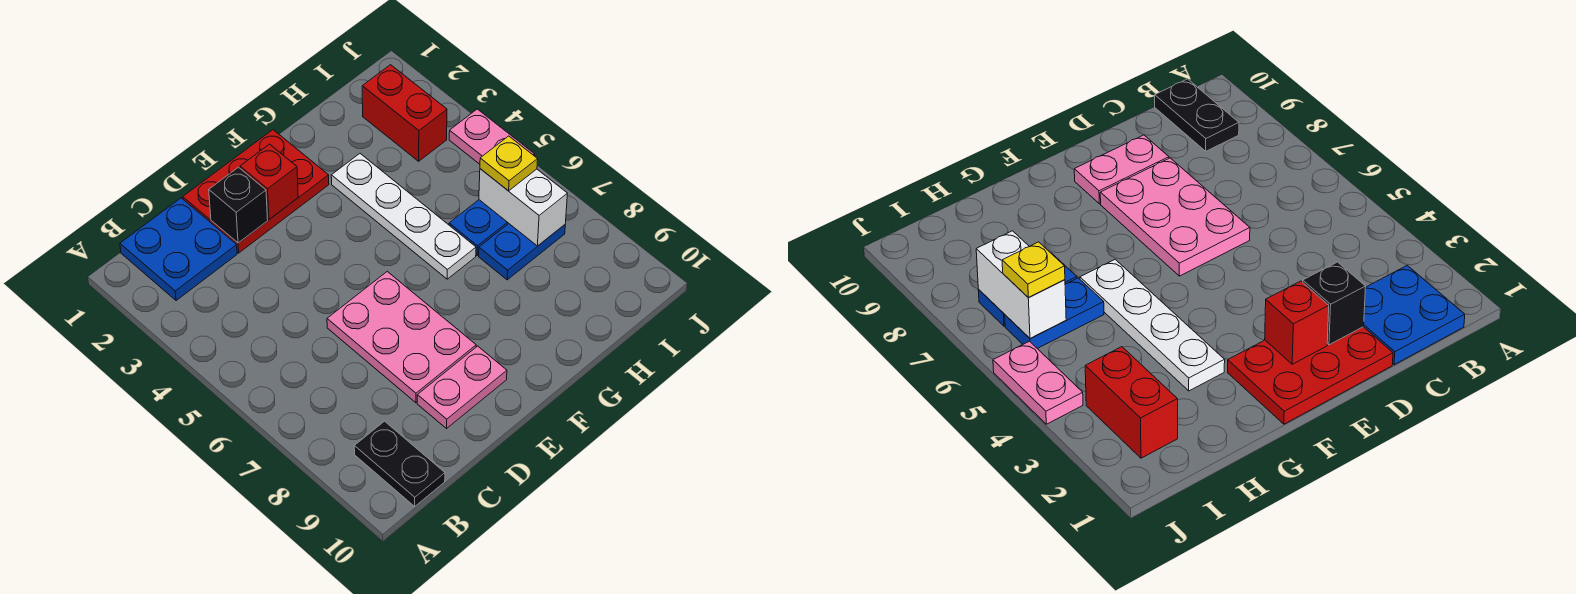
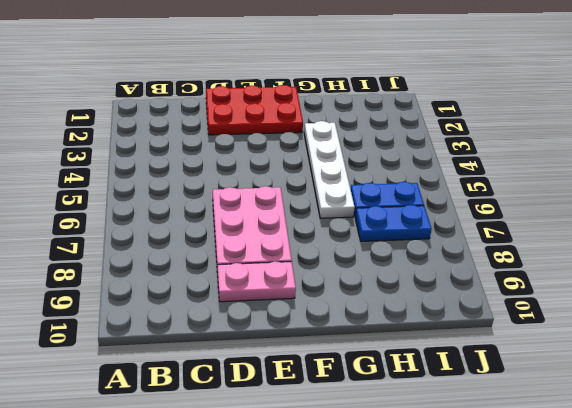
none -> blue 2x2 plate [120,198,237,301]
none -> black 1x2 plate [354,421,445,506]
none -> red 1x2 brick [362,65,447,161]

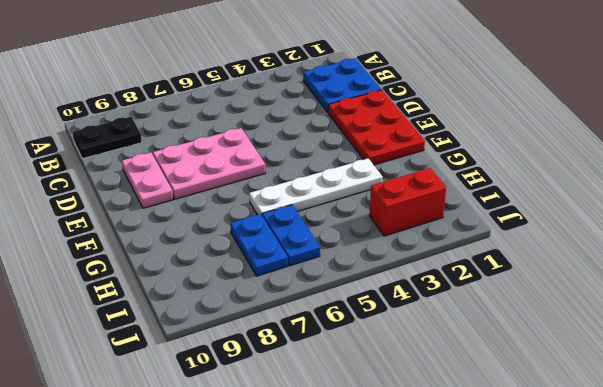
none -> pink 1x2 plate [449,109,535,164]
none -> black 1x1 brick [209,167,268,243]
none -> red 1x1 brick [240,144,298,219]

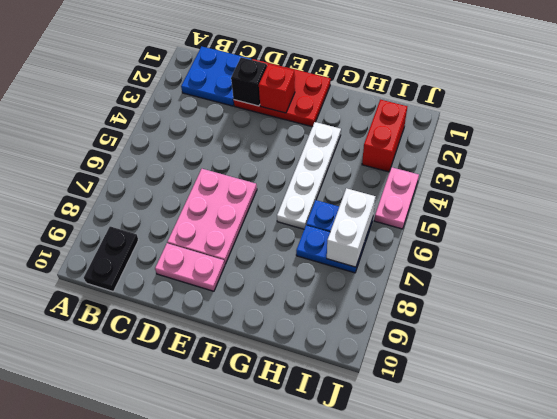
none -> yellow 1x1 plate [480,136,538,191]

